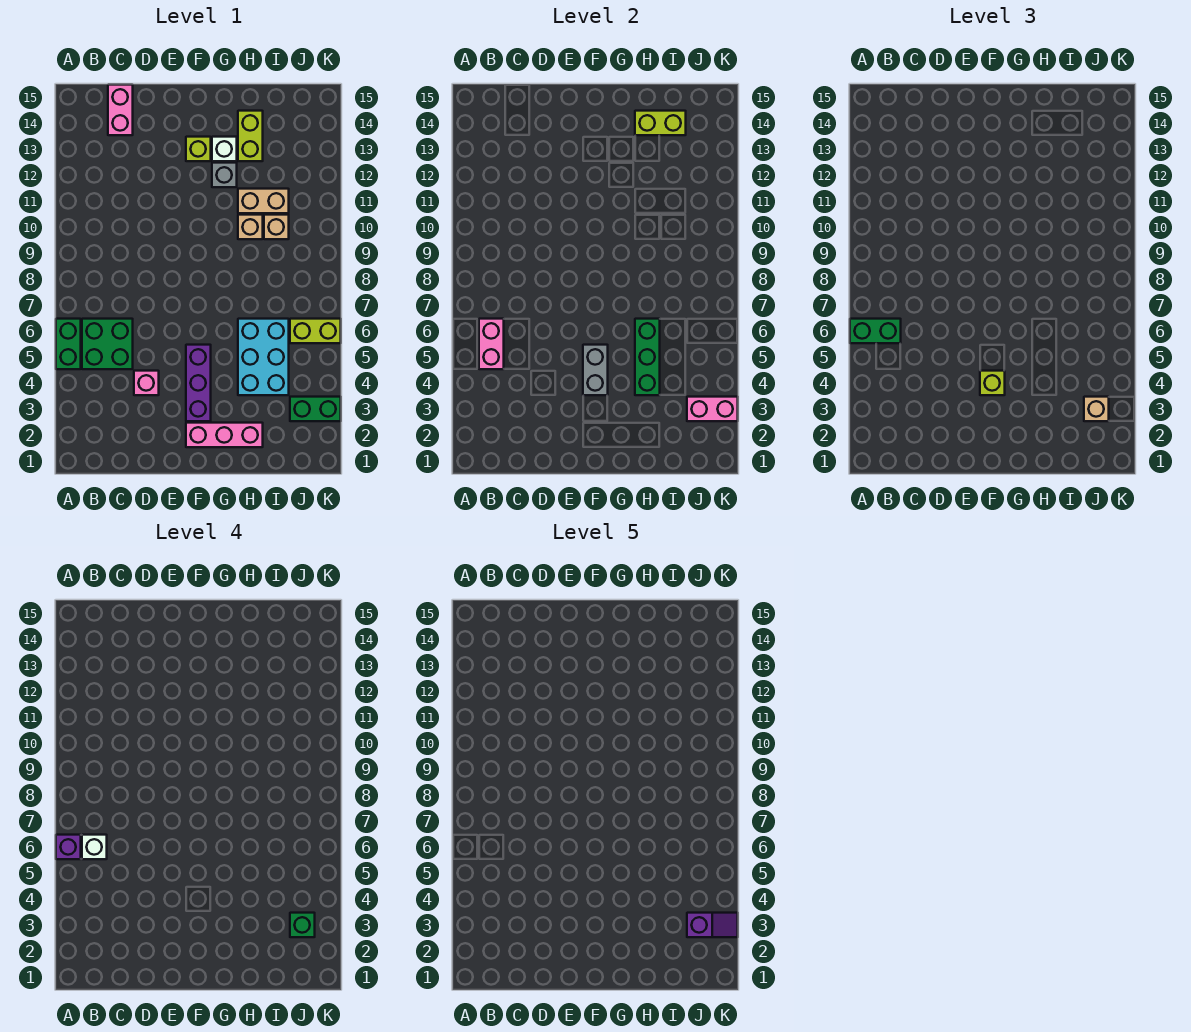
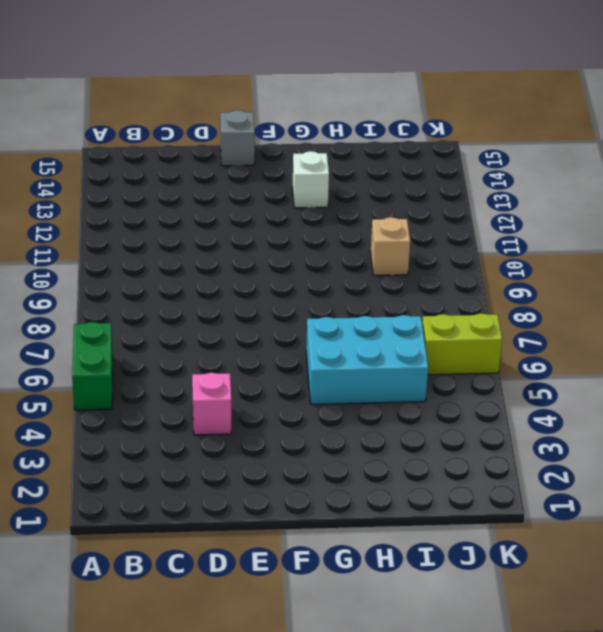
grey 1x1 brick [220,110,255,166] -> grey 1x1 brick moved to [212,163,237,187]
cyan 2x3 brick [306,315,428,404] -> cyan 2x3 brick turned to [238,319,289,395]
none -> green 2x2 brick [82,319,133,369]
none -> pink 1x2 brick [108,85,133,135]
none -> pink 1x3 brick [186,423,263,447]

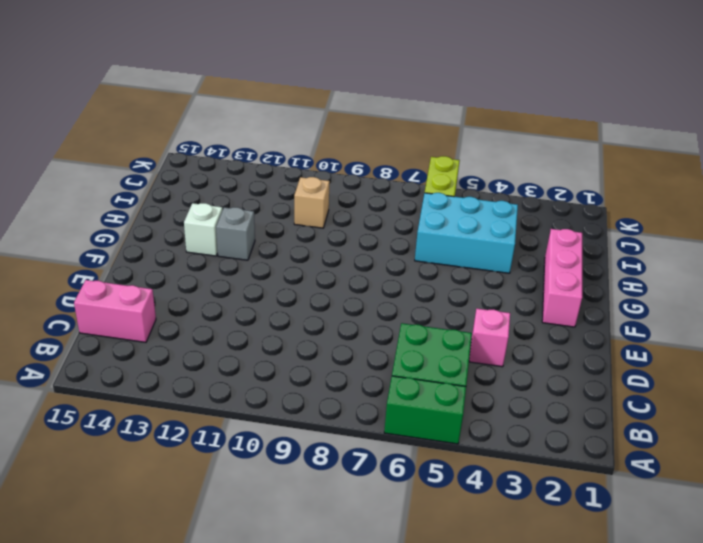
none -> purple 1x3 brick [186,345,211,421]
none -> lime 1x1 brick [186,137,211,161]
none -> tan 1x1 brick [238,215,263,239]

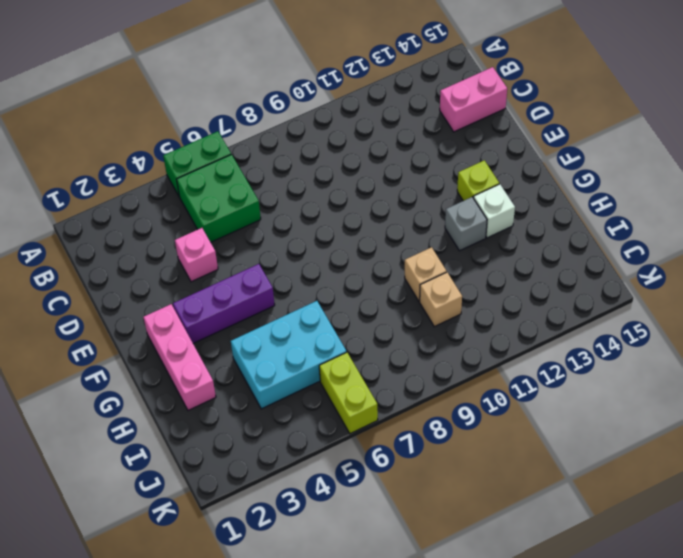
none -> tan 1x2 brick [238,189,289,213]
none -> lime 1x2 brick [238,111,263,161]
none -> green 1x2 brick [290,397,341,421]

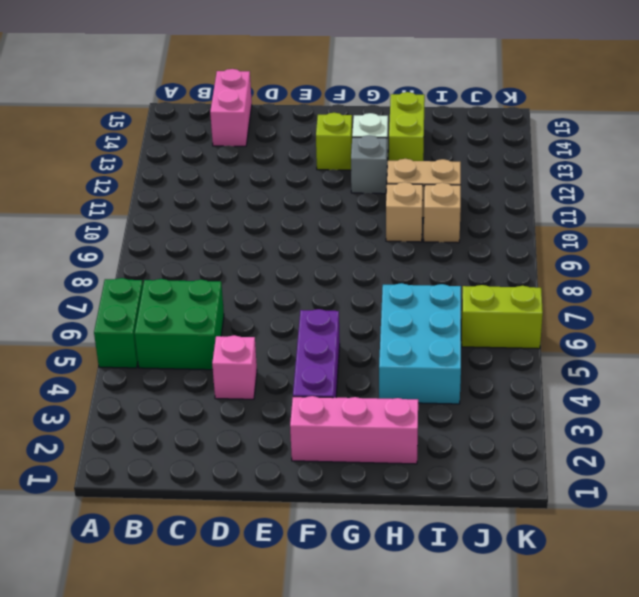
none -> green 1x2 brick [290,397,341,421]
none -> pink 1x2 brick [479,319,504,369]
none -> grey 1x2 brick [583,345,608,395]

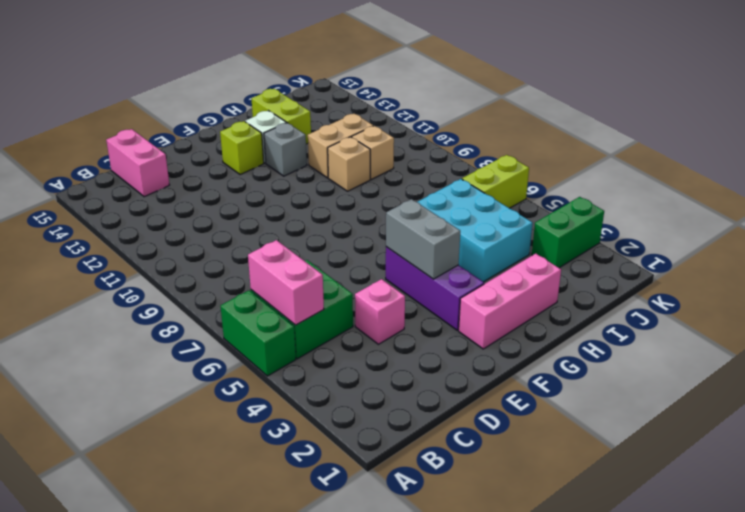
none -> green 1x3 brick [635,319,660,395]
none -> lime 1x2 brick [635,111,686,135]
none -> pink 1x2 brick [687,397,738,421]

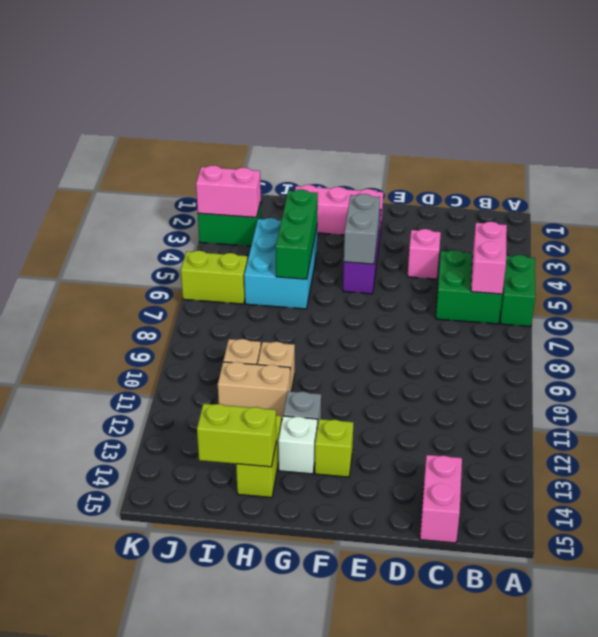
none -> green 1x2 brick [850,319,901,343]
none -> lime 1x1 brick [980,371,1005,395]
none -> tan 1x1 brick [1084,397,1109,421]

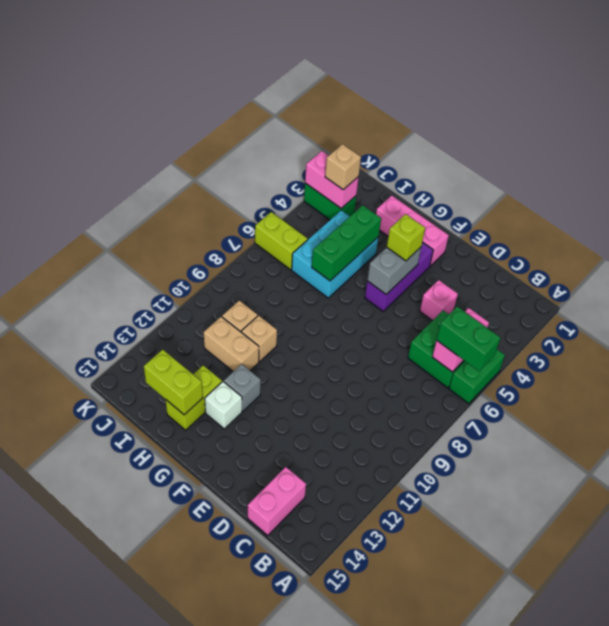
none -> lime 1x1 brick [186,137,211,161]
none -> purple 1x1 brick [56,835,81,859]
none -> white 1x1 brick [82,835,107,859]

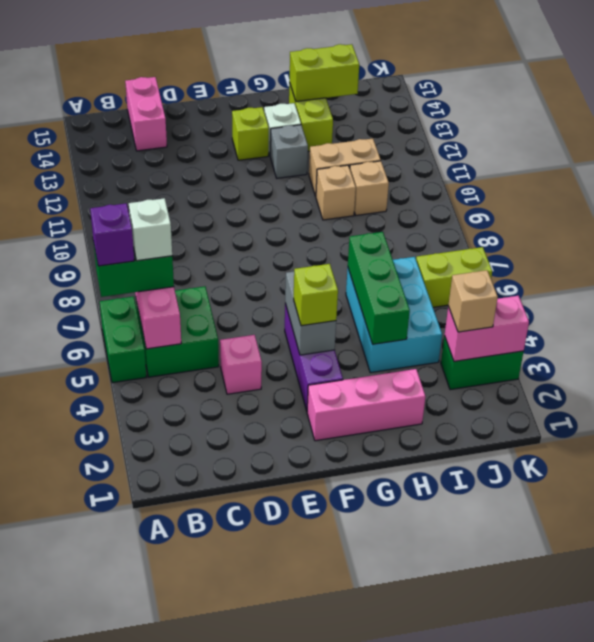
none -> green 1x1 brick [290,913,315,937]
none -> purple 1x2 slope [687,913,738,937]

